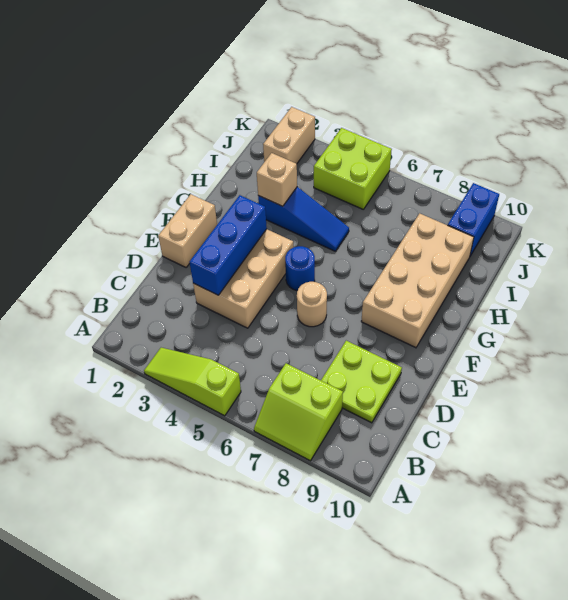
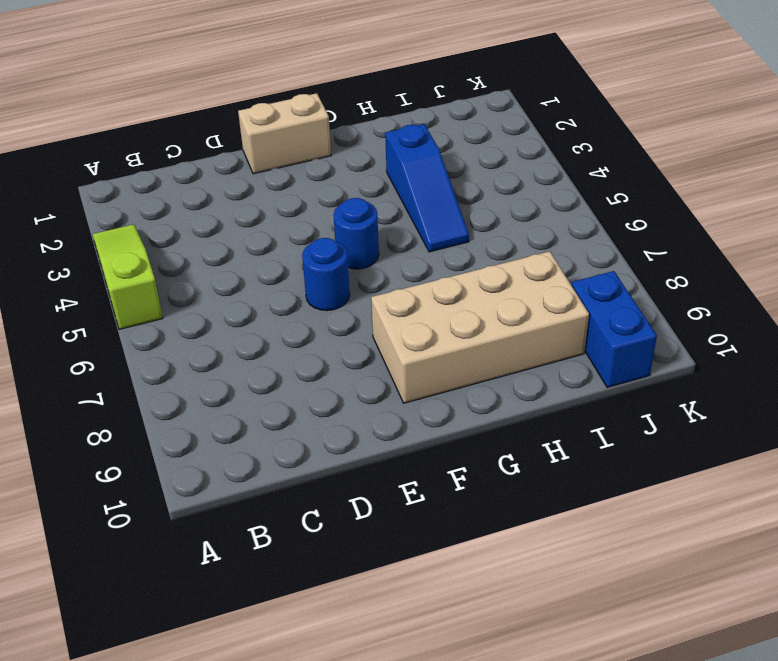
blue 1x1 round brick [302,238,350,311] -> tan 1x1 round brick [297,282,327,327]
blue 1x2 brick [571,271,657,388] -> blue 1x2 brick turned to [448,183,499,256]
none -> lime 2x2 slope [254,363,343,461]
none -> lime 2x2 plate [321,341,402,423]
none -> tan 2x3 brick [193,229,293,328]

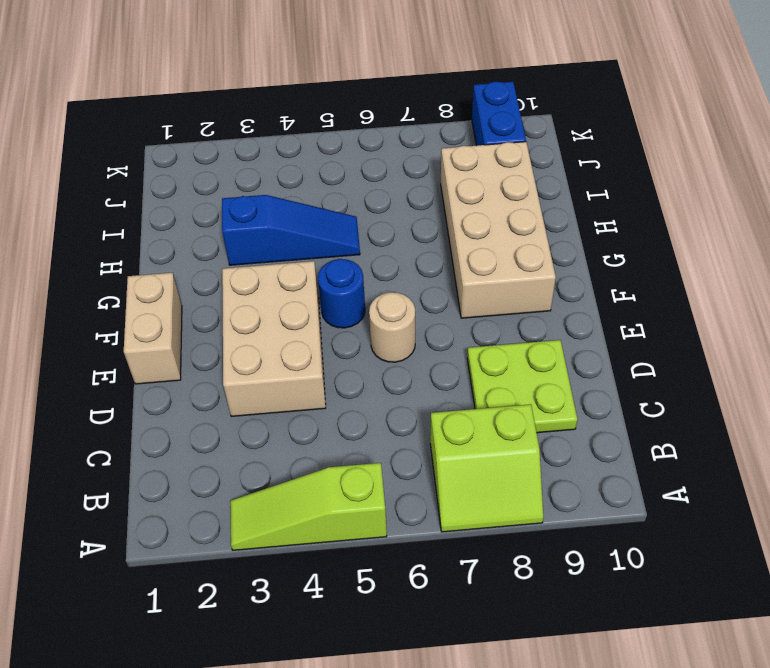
none -> tan 1x2 brick [263,107,315,164]
none -> lime 2x2 brick [314,128,392,209]
none -> blue 1x3 brick [190,195,267,295]

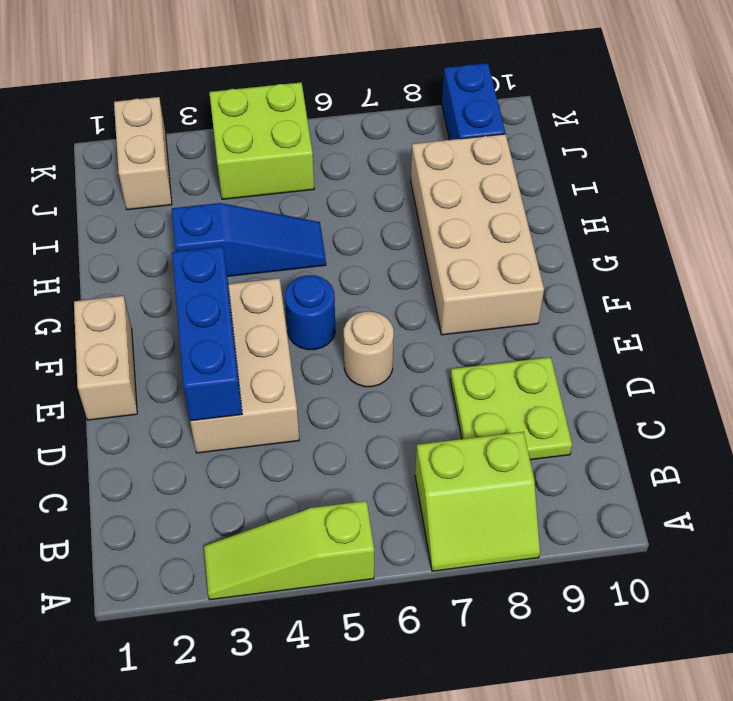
none -> tan 1x1 brick [257,153,297,206]

